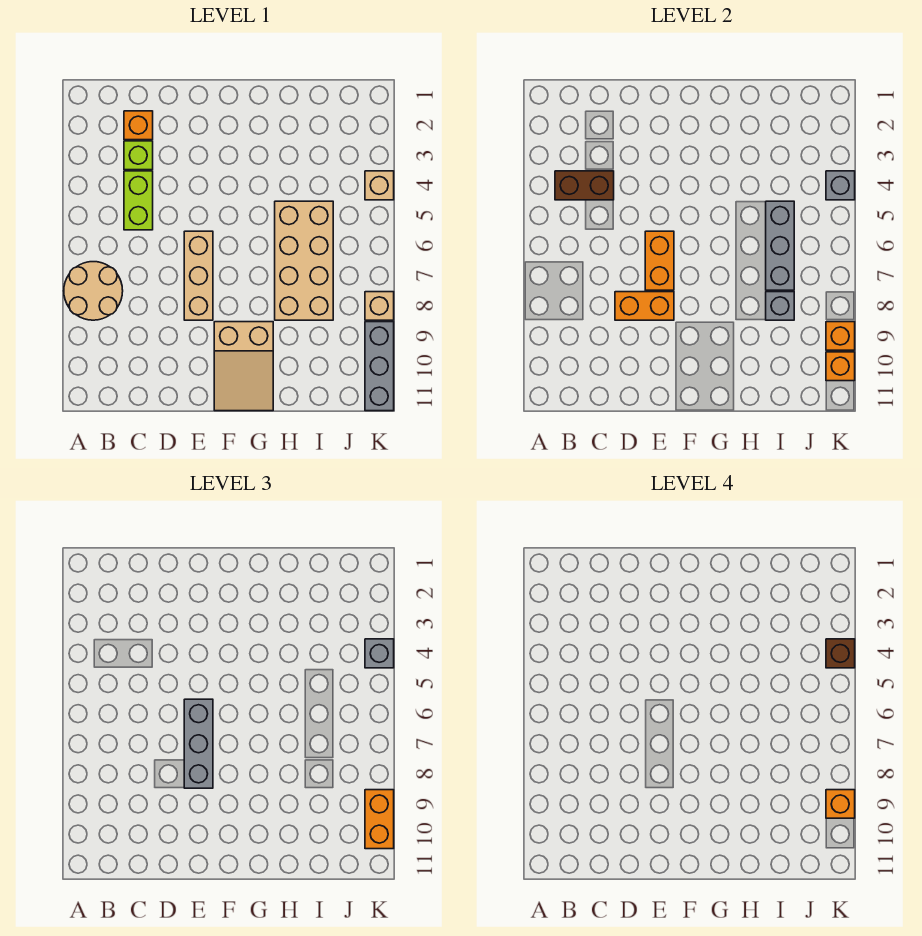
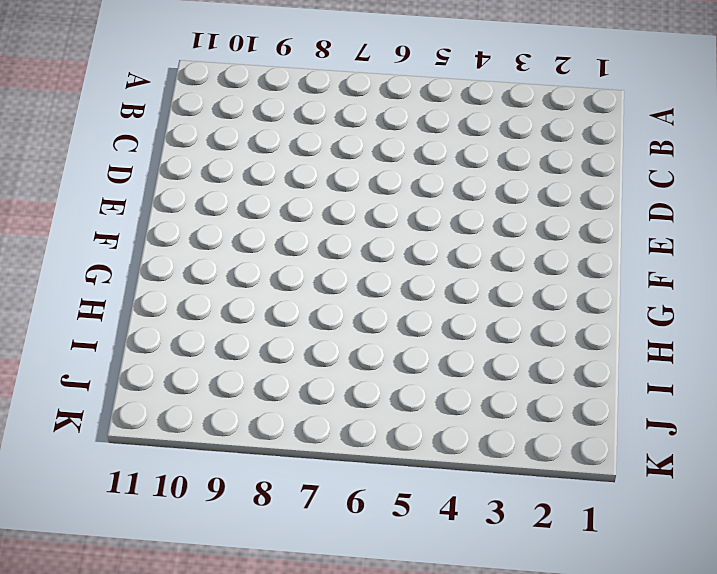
none -> tan 2x2 round brick [64,262,123,320]
none -> orange 1x1 brick [124,111,153,140]
none -> lime 1x1 brick [124,141,153,170]

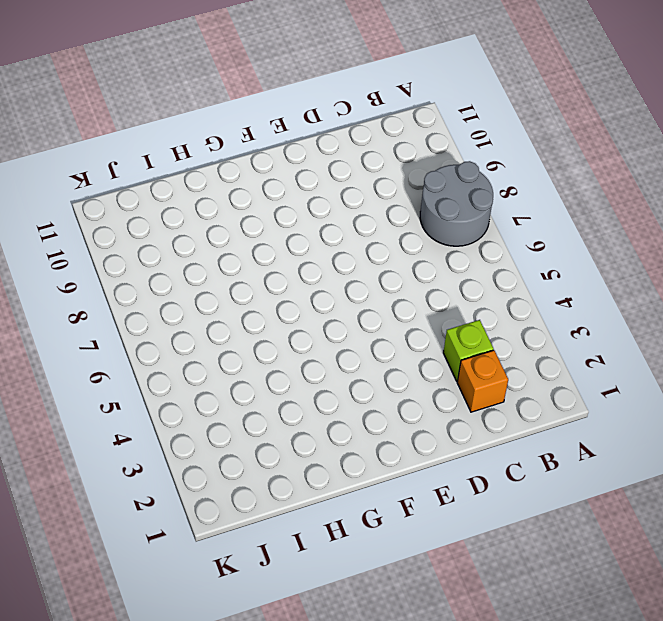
grey 2x2 round brick [420,161,493,246] -> tan 2x2 round brick [64,262,123,320]
none -> lime 1x2 brick [124,171,153,230]
none -> tan 1x3 brick [184,231,213,320]
none -> tan 2x3 slope [214,322,273,411]

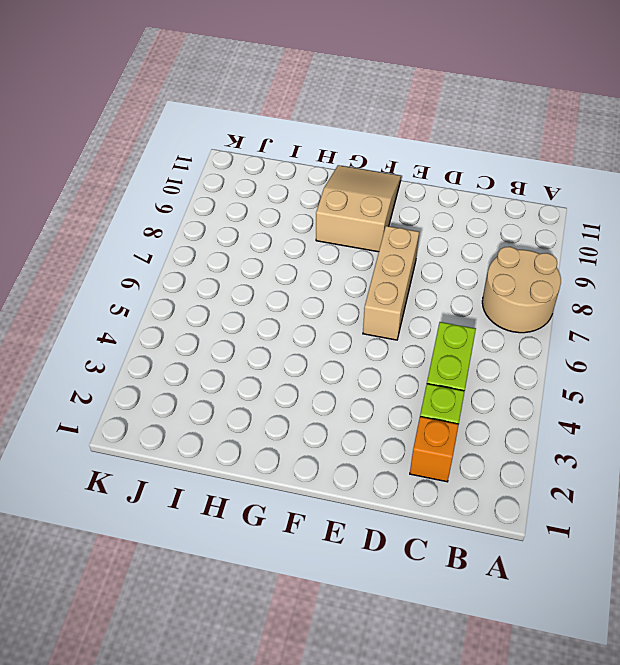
none -> tan 2x4 brick [275,201,333,320]
none -> tan 1x1 brick [365,171,394,200]
none -> tan 1x1 brick [365,292,394,320]

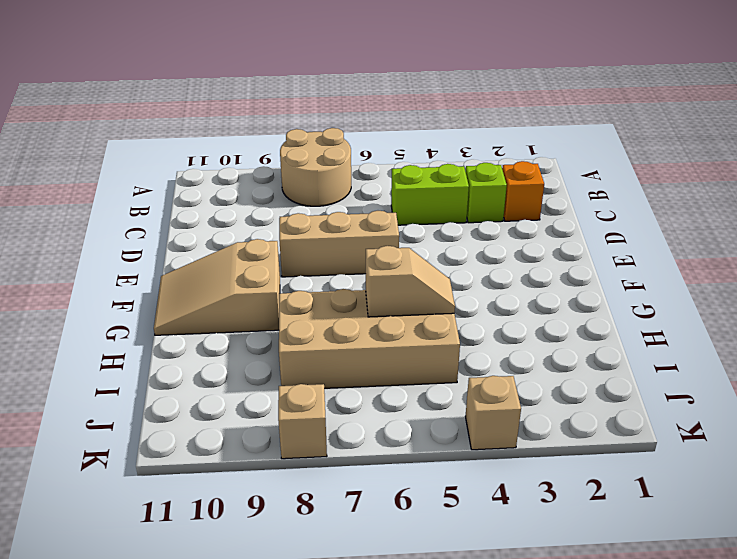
tan 1x2 slope [366,246,455,317] -> none
none -> grey 1x3 brick [365,322,394,411]
none -> brown 1x2 brick [555,171,614,200]
none -> orange 1x2 brick [615,292,674,320]

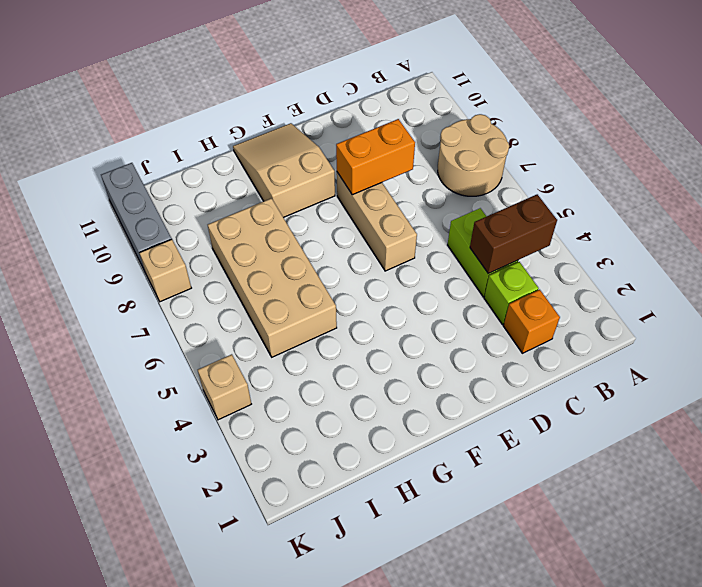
none -> orange 1x2 brick [645,231,674,290]
none -> grey 1x3 brick [766,201,794,290]
none -> grey 1x1 brick [766,292,794,320]

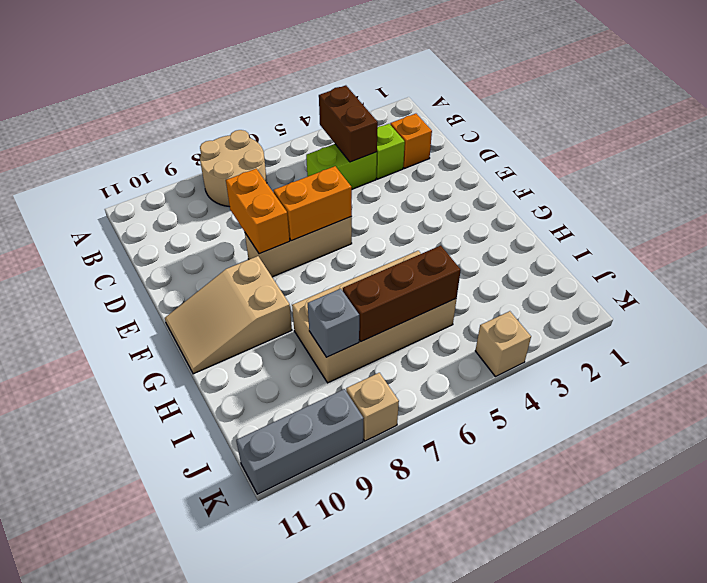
brown 1x3 brick [343,245,461,342] -> grey 1x3 brick [766,201,794,290]
none -> grey 1x1 brick [826,171,855,200]
none -> orange 1x1 brick [826,322,855,350]
none -> orange 1x1 brick [826,352,855,381]

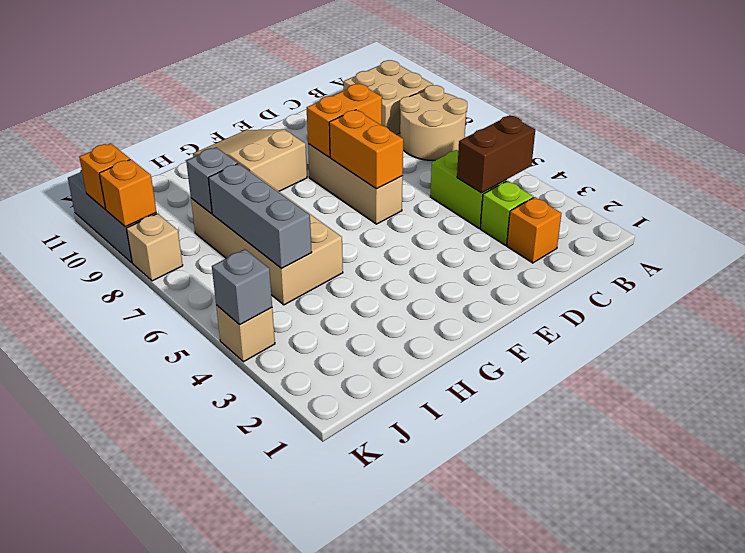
tan 2x2 brick [344,60,433,135] -> none
none -> grey 1x3 brick [184,699,213,788]
none -> grey 1x1 brick [365,639,394,668]
none -> orange 1x2 brick [365,790,394,849]

